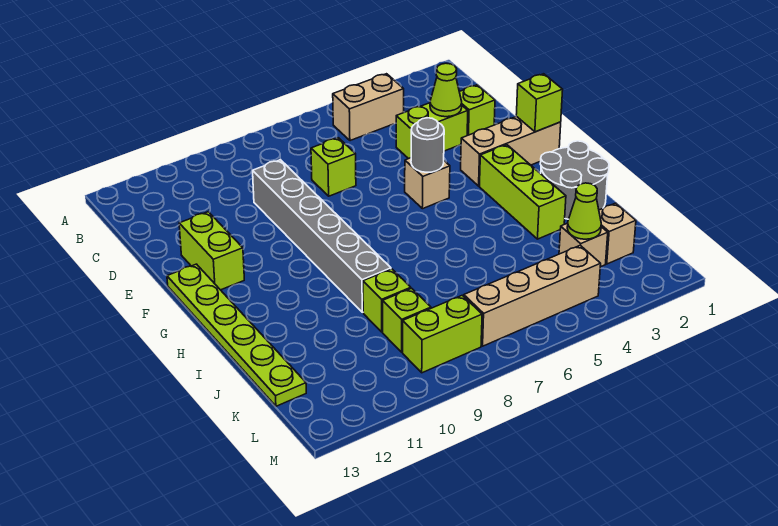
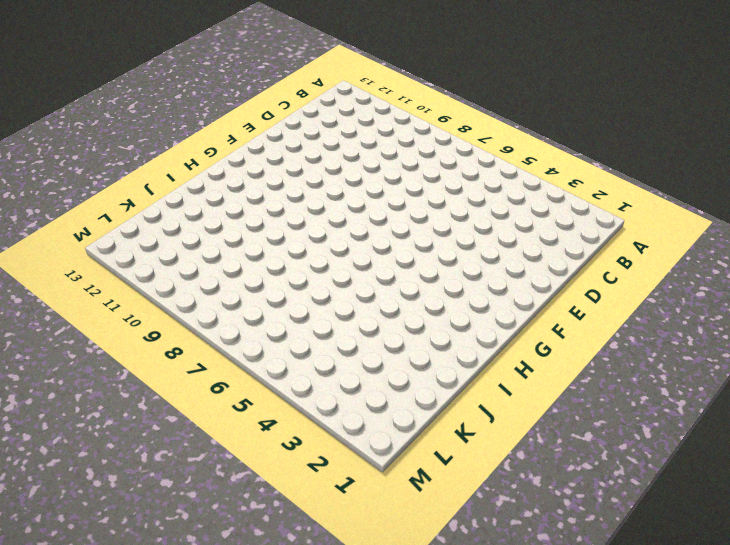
none -> tan 1x2 brick [333,74,404,141]
none -> lime 1x1 brick [459,85,495,135]
none -> lime 1x2 brick [396,103,468,159]

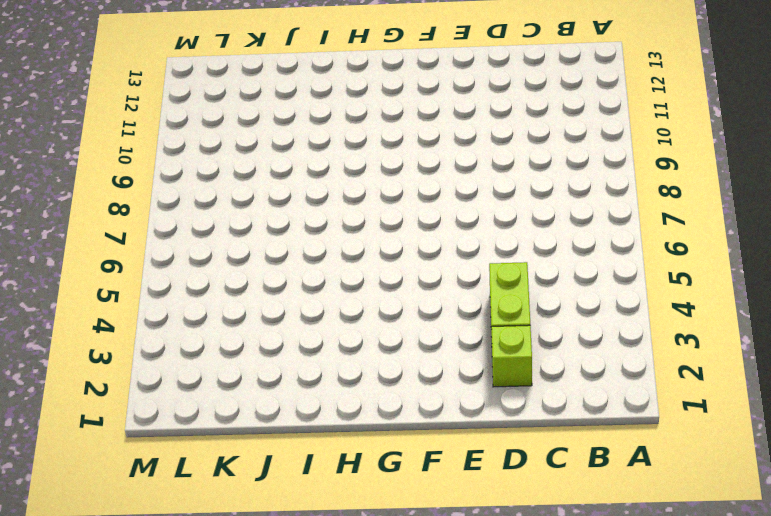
none -> tan 1x2 brick [333,74,404,141]
none -> lime 1x1 brick [311,138,356,196]
none -> grey 1x6 brick [253,160,391,312]

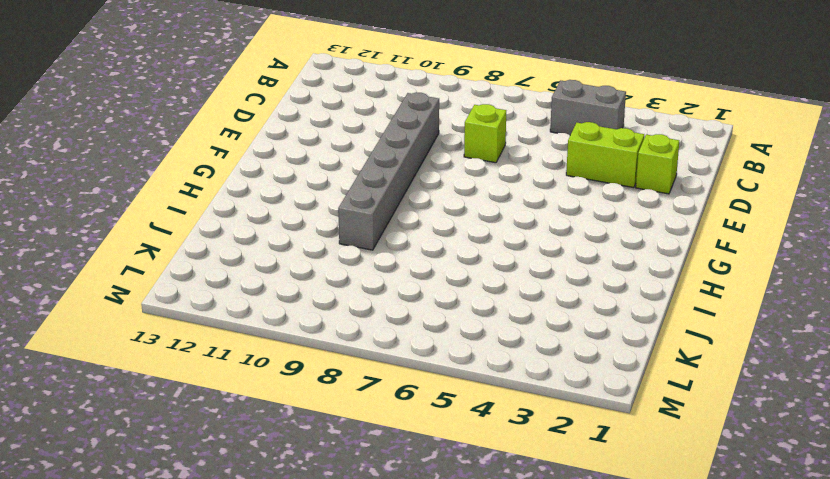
grey 1x2 brick [550,80,626,135] -> tan 1x2 brick [333,74,404,141]
none -> lime 1x2 brick [179,212,244,290]
none -> tan 1x3 brick [461,116,561,186]
none -> tan 1x1 brick [405,158,450,209]

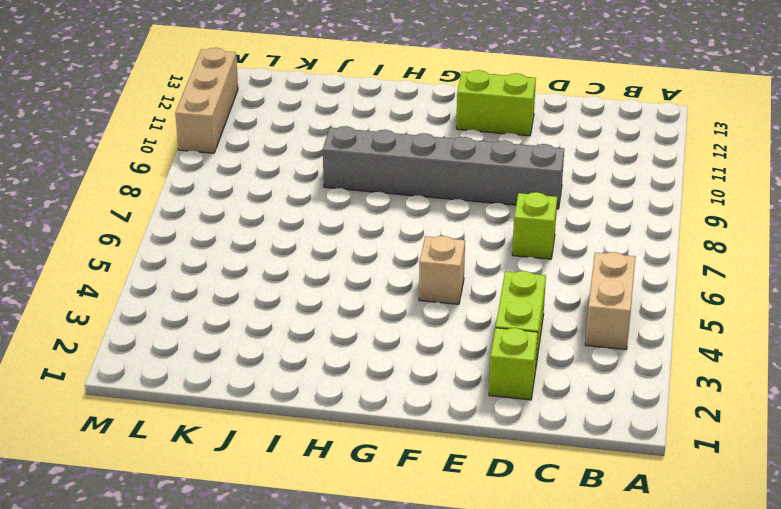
tan 1x3 brick [175,48,238,153] -> tan 1x3 brick moved to [461,116,561,186]
none -> lime 1x6 plate [167,264,306,406]
none -> lime 1x3 brick [480,145,566,239]
none -> grey 2x2 round brick [540,141,609,219]

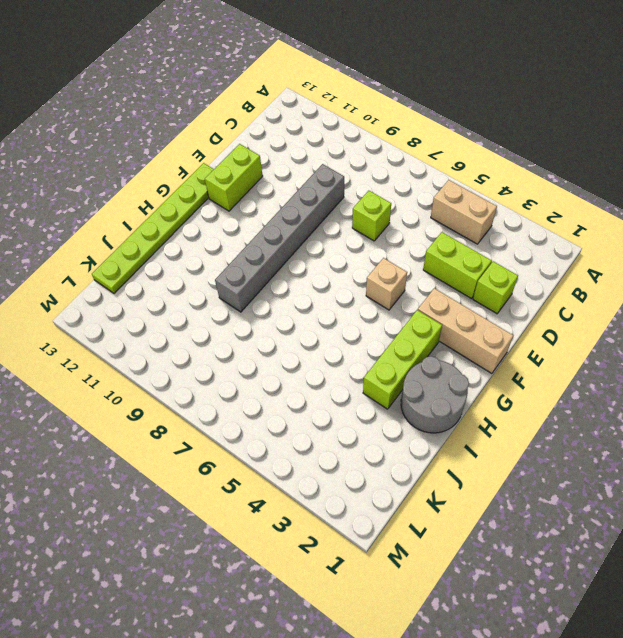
none -> lime 1x1 brick [363,269,411,332]
none -> tan 1x1 brick [599,203,636,264]
none -> tan 1x1 brick [559,223,608,267]

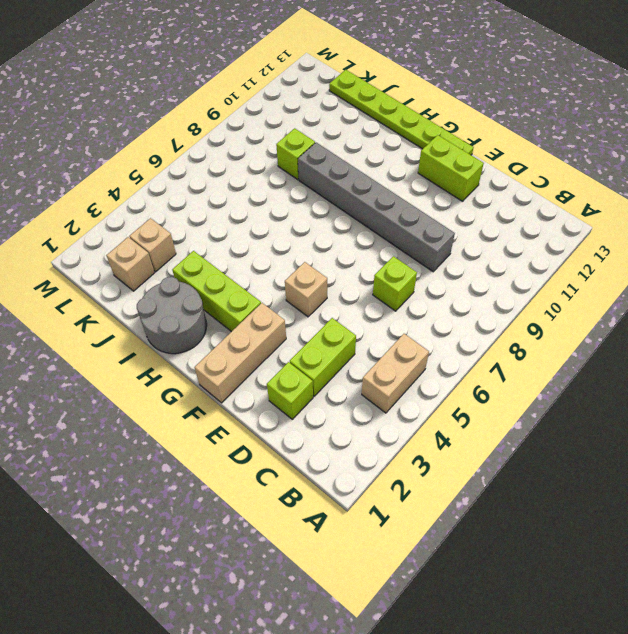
none -> lime 1x1 brick [383,288,431,352]
none -> tan 1x4 brick [464,245,601,346]
none -> lime 1x2 brick [403,295,482,373]

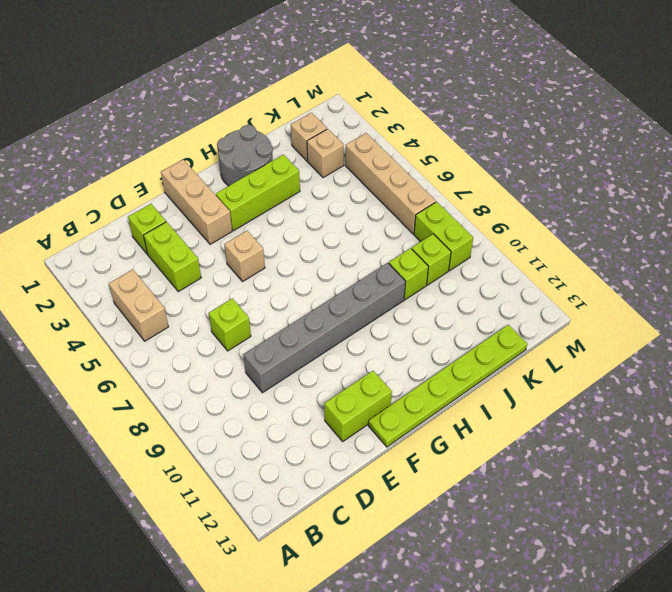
none -> lime 1x1 cone [430,63,462,117]
none -> lime 1x1 brick [516,74,563,132]
none -> grey 1x1 round brick [411,118,444,172]

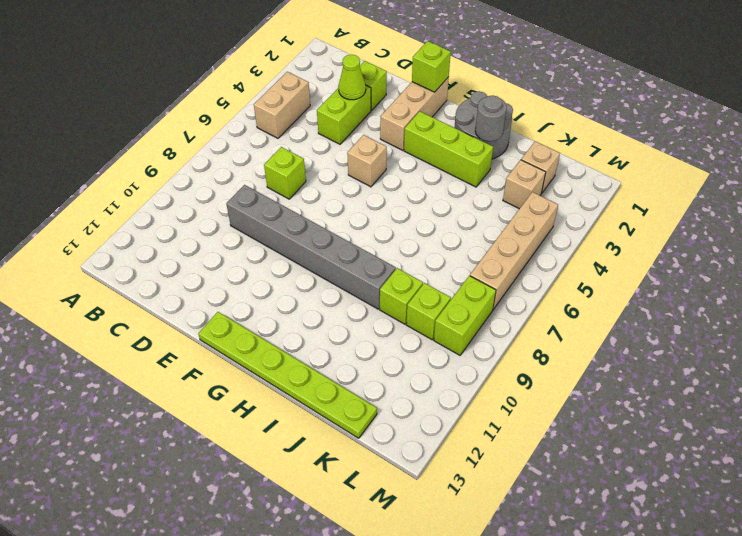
grey 1x1 round brick [475,95,507,141] -> grey 1x1 round brick moved to [411,118,444,172]
none -> lime 1x2 brick [179,212,244,290]
none -> lime 1x1 cone [567,183,601,239]

